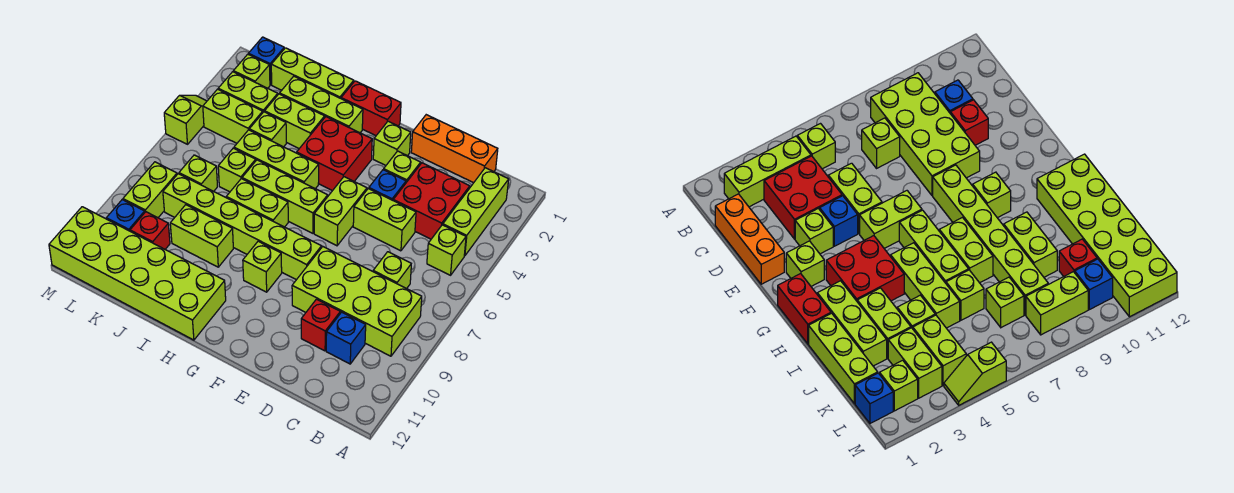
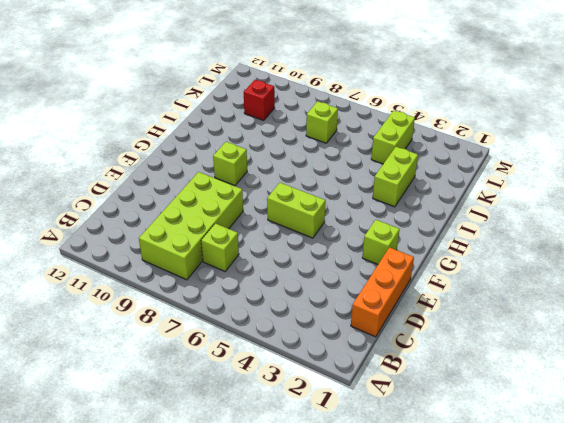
none -> lime 1x3 brick [443,168,509,256]
none -> lime 1x1 brick [427,225,466,275]
none -> red 2x2 brick [393,163,470,239]
none -> blue 1x1 brick [326,312,366,364]

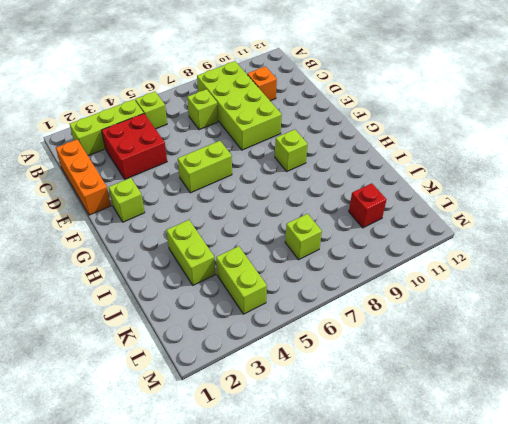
orange 1x1 brick [247,66,277,101] -> blue 1x1 brick [326,312,366,364]
none -> lime 1x2 brick [353,189,416,251]
none -> red 1x1 brick [301,299,340,351]
none -> lime 1x1 brick [384,151,421,182]
none -> blue 1x1 brick [369,170,406,200]

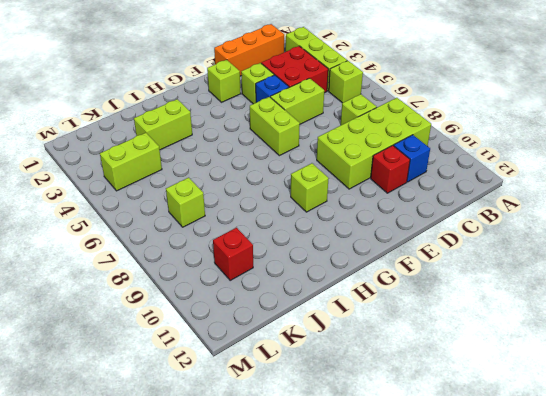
none -> lime 1x6 brick [163,174,321,280]
none -> red 1x2 brick [341,81,401,136]
none -> red 2x2 brick [297,117,372,191]
none -> lime 1x3 brick [242,160,328,233]

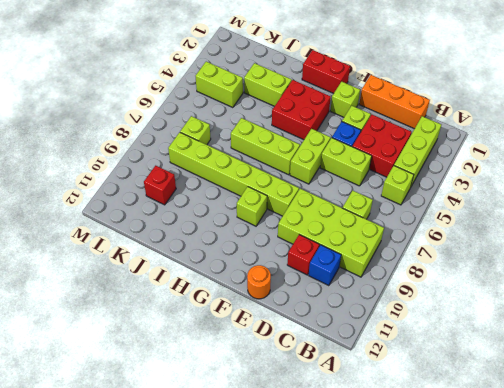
orange 1x1 round brick [247,265,271,299] -> none
none -> lime 1x3 brick [280,76,363,133]
none -> lime 1x3 brick [234,130,319,189]
none -> lime 1x2 brick [226,179,288,227]
none -> lime 2x6 brick [49,207,226,340]

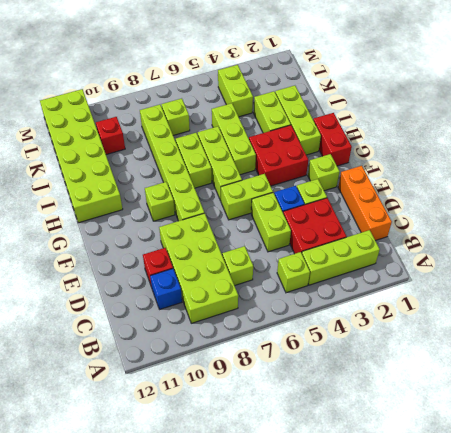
none -> lime 1x3 brick [271,48,354,98]
none -> lime 1x2 brick [170,205,233,267]
none -> lime 1x1 brick [249,112,286,147]
none -> lime 1x1 brick [218,148,256,192]

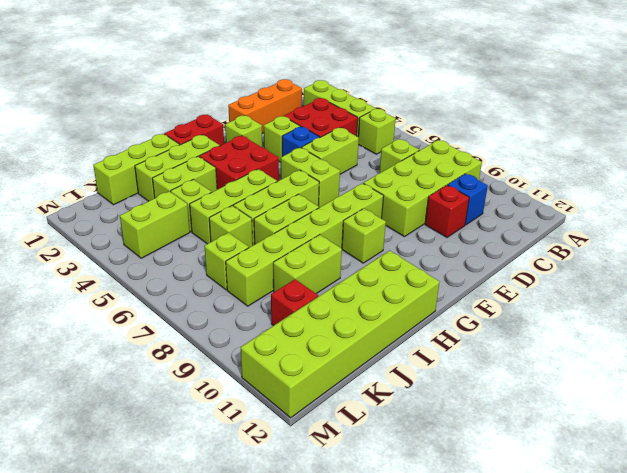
none -> lime 1x2 brick [218,72,278,112]
none -> blue 1x1 brick [248,37,284,85]
none -> lime 1x1 brick [233,54,270,88]
none -> lime 1x2 brick [123,162,177,218]

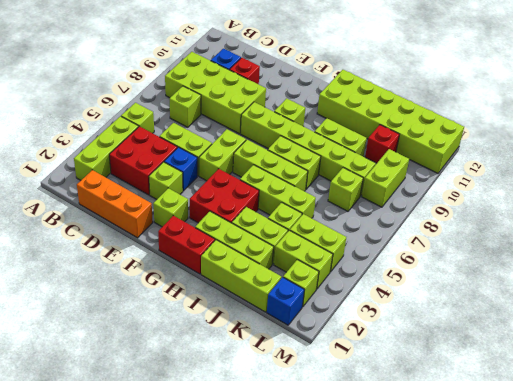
none -> lime 1x1 brick [218,148,256,192]
none -> blue 1x1 brick [106,200,145,231]
none -> lime 1x2 slope [164,95,207,144]

